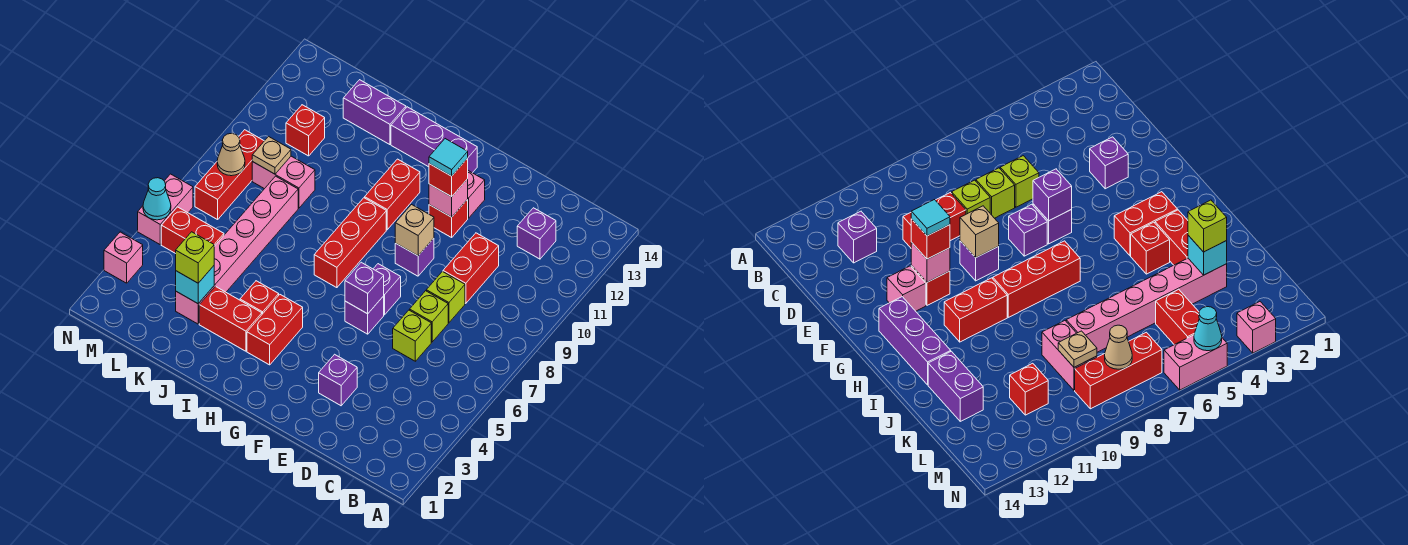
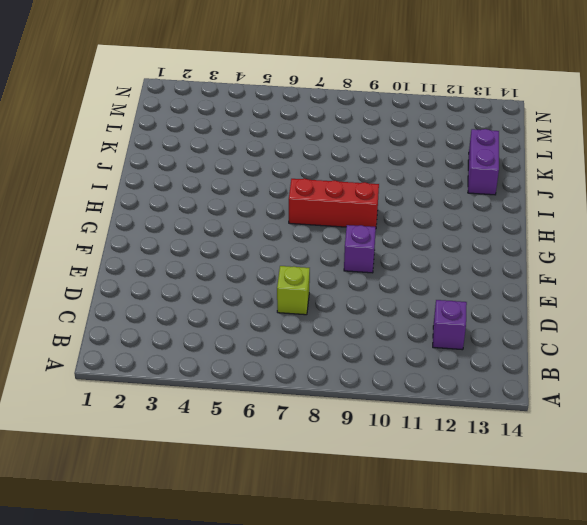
none -> lime 1x1 brick [393,310,431,361]
none -> lime 1x1 brick [426,272,465,323]
none -> red 1x2 brick [443,233,499,303]
none -> purple 1x1 brick [319,354,357,406]

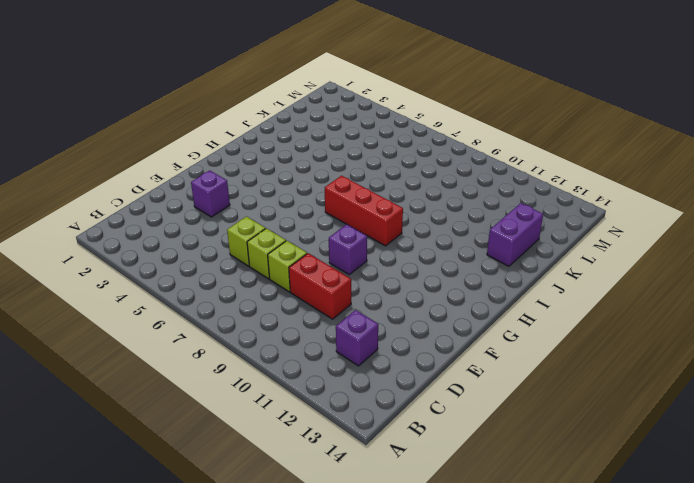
none -> purple 1x1 brick [345,296,384,334]
none -> purple 1x1 brick [373,264,401,315]
none -> red 1x1 brick [429,199,468,237]
none -> pink 1x1 brick [468,171,485,218]

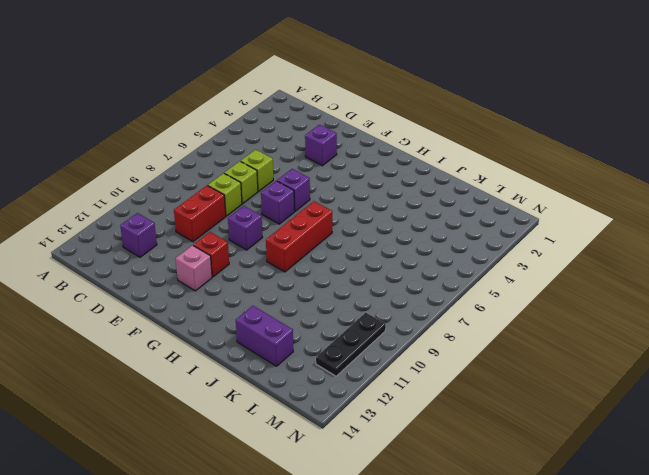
black 1x3 plate [316,313,386,376] -> none
none -> purple 1x3 brick [391,107,477,173]
none -> red 1x2 brick [247,295,303,365]
none -> red 1x2 brick [365,159,420,230]
none -> red 1x2 brick [199,287,262,351]

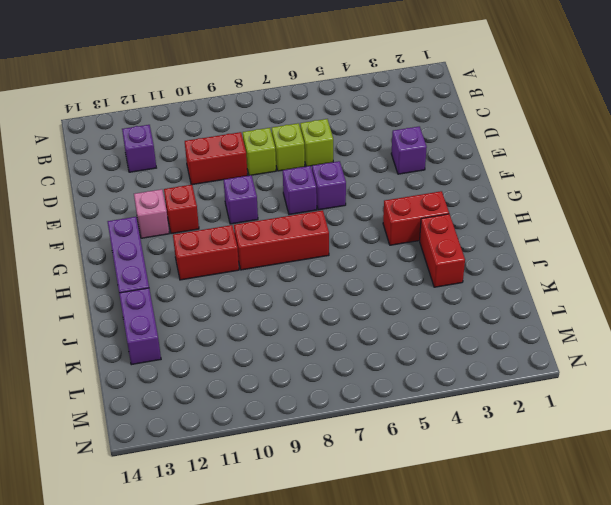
none -> red 1x1 brick [240,281,279,314]
none -> pink 1x6 brick [176,176,298,324]
none -> pink 1x2 brick [252,156,315,208]
none -> red 1x2 brick [161,207,224,254]

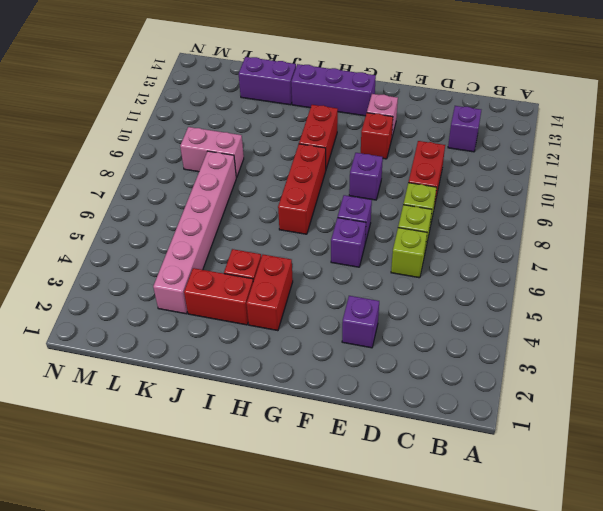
none -> red 1x2 brick [161,207,224,254]
none -> red 1x1 brick [286,105,325,156]
none -> red 1x3 brick [195,130,264,220]
none -> pink 1x1 brick [104,232,143,283]

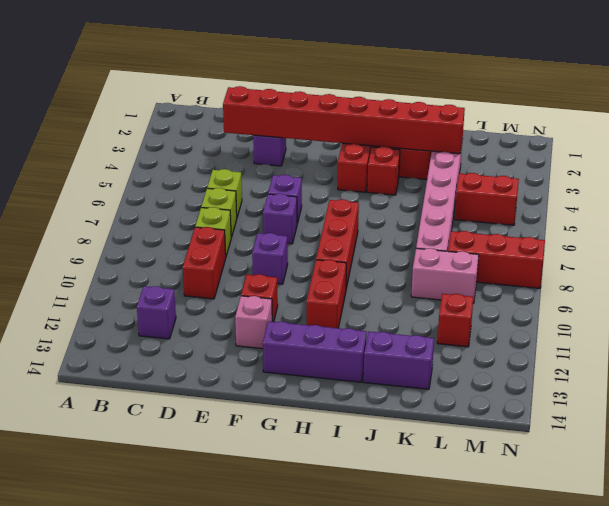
red 1x8 brick [223,86,465,154] -> cyan 1x1 brick [176,266,214,304]
red 1x3 brick [448,231,545,288] -> red 1x3 brick turned to [195,130,264,220]
none -> pink 1x1 brick [104,232,143,283]
none -> pink 1x2 brick [138,174,193,244]
none -> purple 1x1 brick [345,262,384,314]
none -> tan 1x1 brick [395,205,434,256]

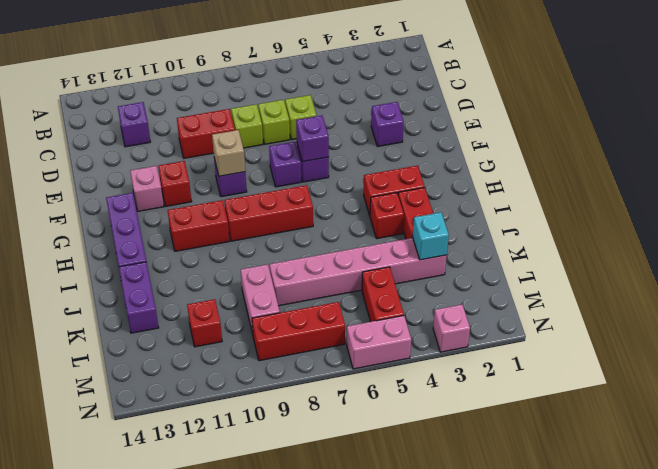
none -> pink 1x1 brick [429,179,468,217]
none -> tan 1x1 plate [252,137,291,174]
none -> tan 1x1 cone [217,133,245,176]
none -> cyan 1x1 cone [143,178,171,220]

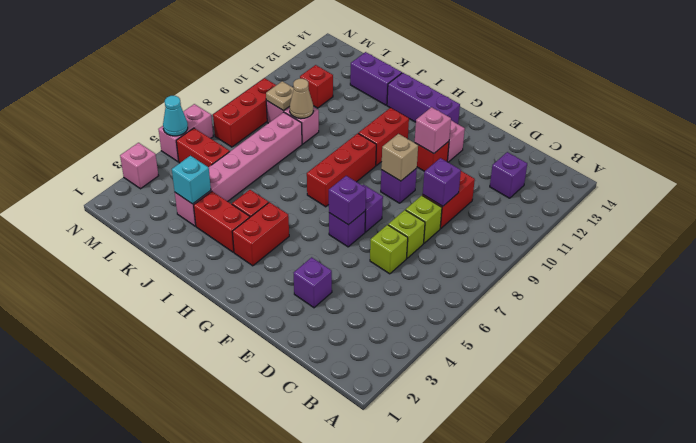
purple 1x1 brick [423,158,461,207] -> none
tan 1x1 cone [290,79,313,119] -> tan 1x1 cone moved to [217,133,245,176]
none -> red 1x1 brick [429,158,468,197]
none -> lime 1x1 brick [176,232,214,283]
none -> cyan 1x1 tile [429,139,468,176]

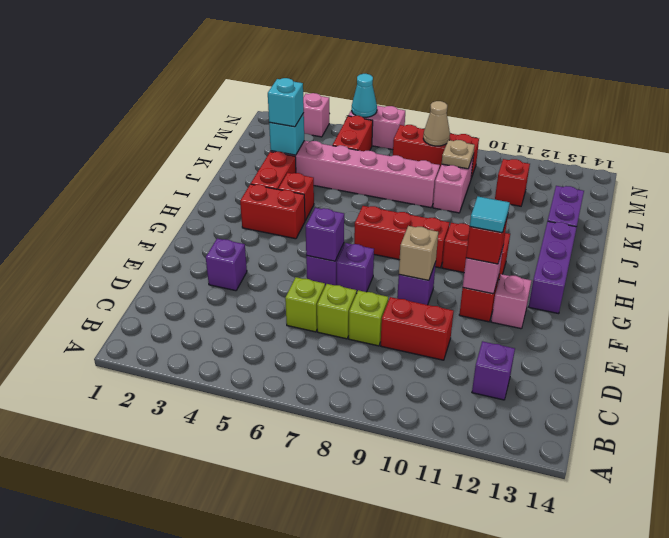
cyan 1x1 brick [268,78,304,127] -> lime 1x1 brick [176,232,214,283]

